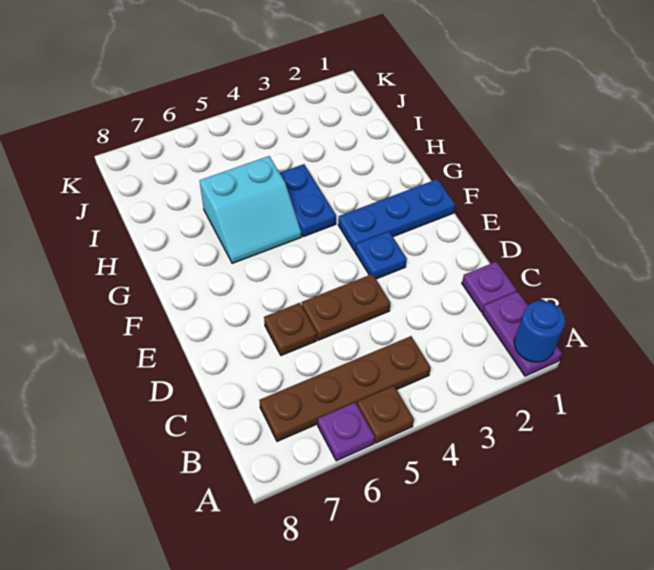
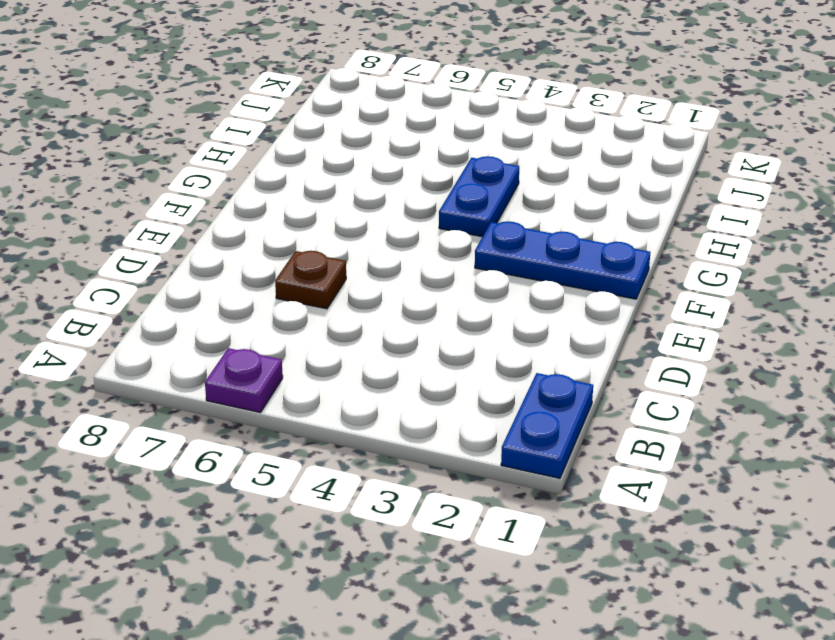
blue 1x2 plate [501,373,593,478] -> purple 1x2 plate [482,291,562,376]
none -> brown 1x1 plate [357,386,414,443]
none -> brown 1x4 plate [259,336,431,441]
none -> purple 1x1 plate [462,262,516,312]

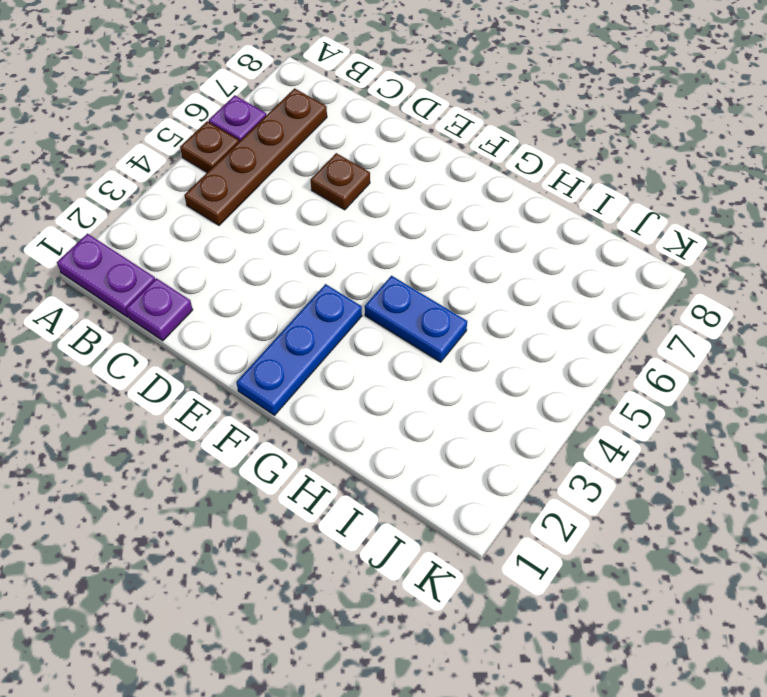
none -> brown 1x2 plate [302,274,390,340]
none -> blue 1x1 plate [356,232,407,279]
none -> cyan 2x2 slope [200,156,301,263]

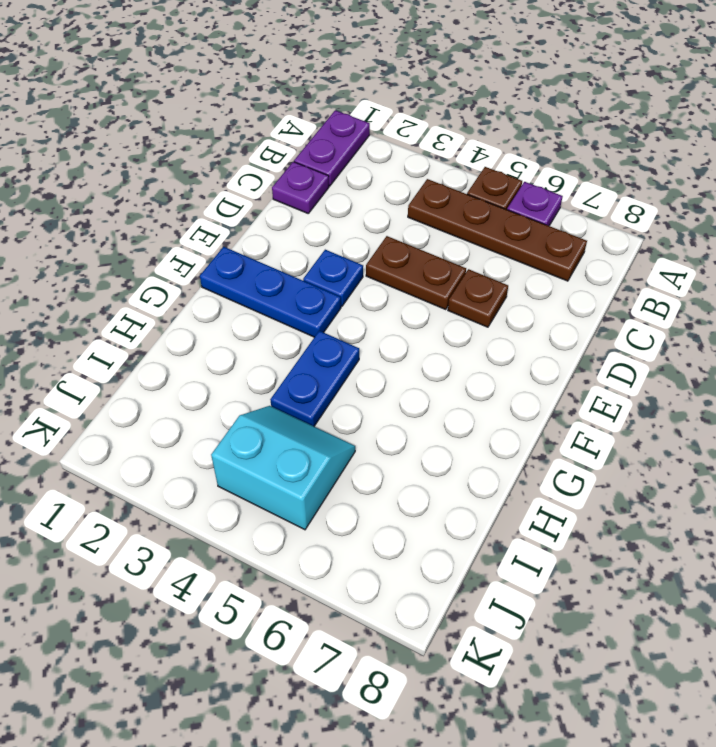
cyan 2x2 slope [211,406,355,530] -> cyan 2x2 slope moved to [200,156,301,263]
none -> blue 1x1 round brick [514,301,565,362]

